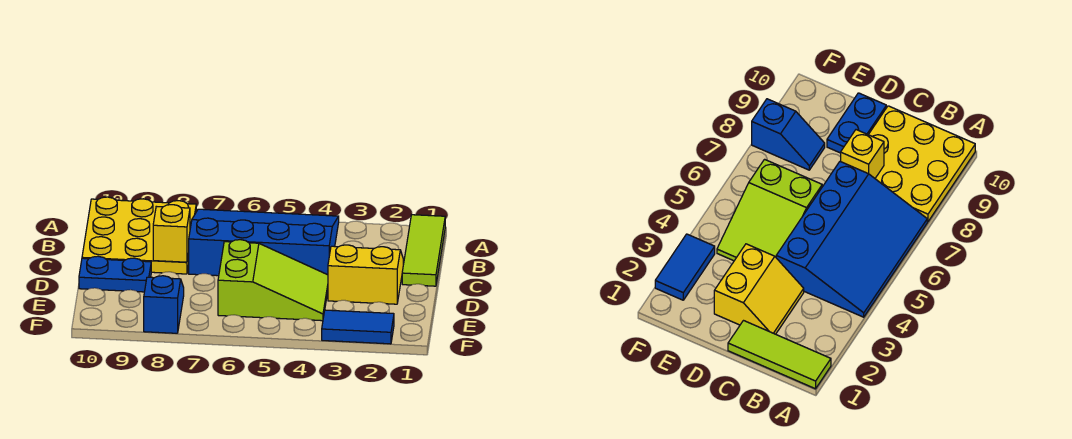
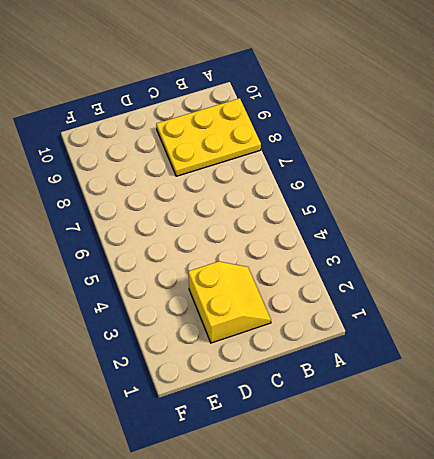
yellow 2x3 plate [156,98,261,176] -> yellow 3x3 plate [82,197,196,274]
none -> lime 1x3 tile [402,215,445,286]
none -> blue 3x4 slope [188,209,339,276]

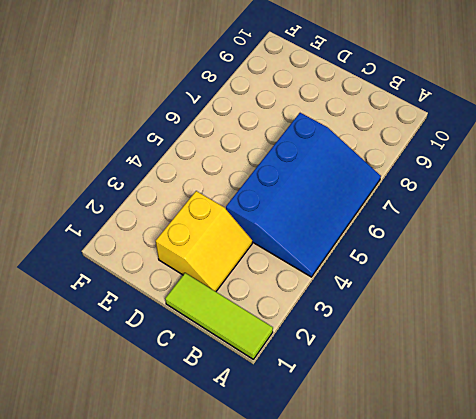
none -> yellow 3x3 plate [82,197,196,274]
none -> lime 2x3 slope [218,240,328,321]

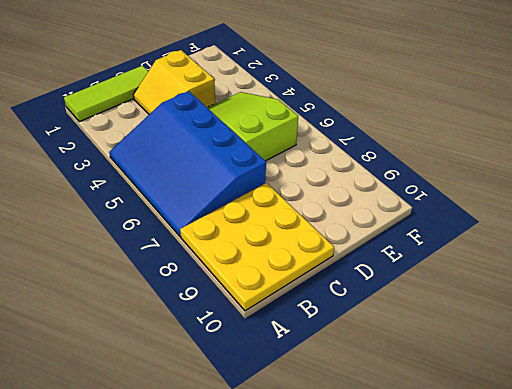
none -> blue 1x2 plate [79,256,151,292]
none -> blue 1x2 slope [144,276,184,333]

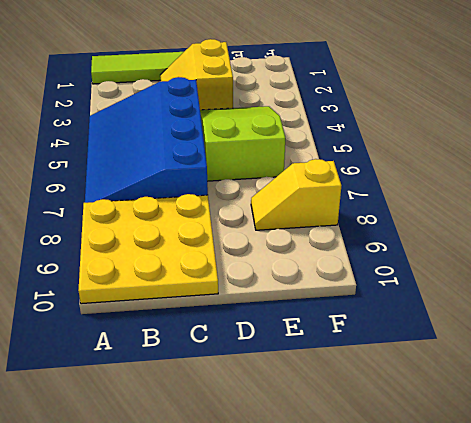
yellow 1x2 slope [251,159,342,230] -> blue 1x2 slope [144,276,184,333]
none -> blue 1x2 plate [79,256,151,292]
none -> blue 1x2 tile [322,310,394,344]

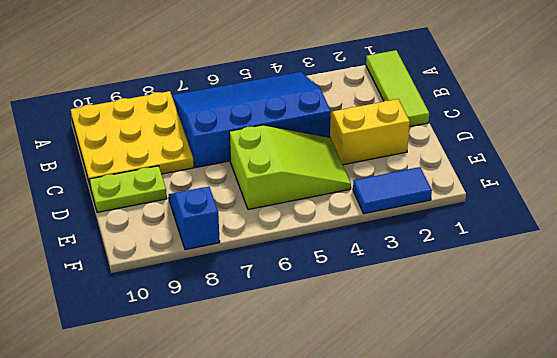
lime 1x2 plate [89,166,167,212] -> blue 1x2 plate [79,256,151,292]
none -> yellow 1x1 brick [153,205,190,262]

